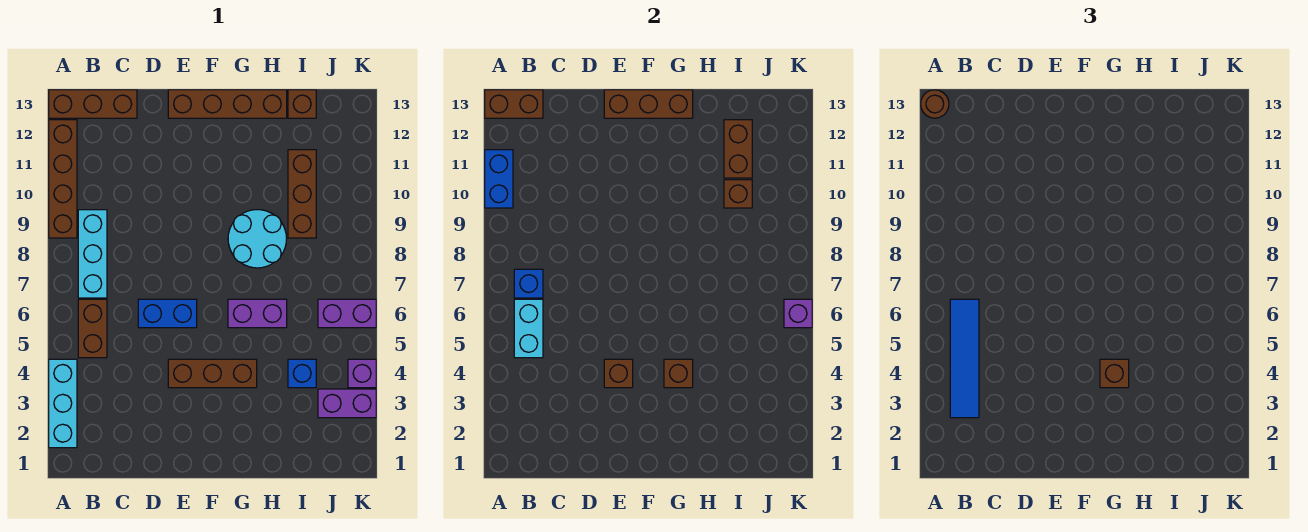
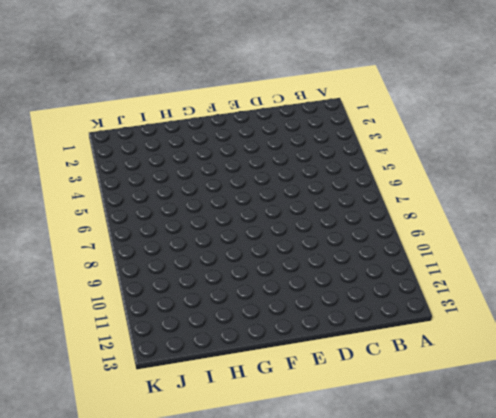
none -> cyan 1x3 brick [49,359,77,448]
none -> brown 1x4 brick [49,120,77,238]
none -> brown 1x3 brick [49,90,137,118]

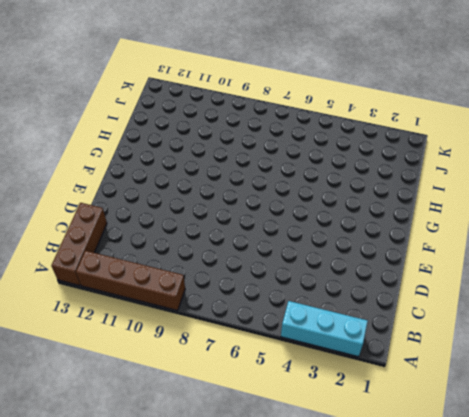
none -> brown 1x2 brick [78,299,107,358]
none -> cyan 1x3 brick [78,210,107,298]
none -> blue 1x2 brick [138,299,197,328]

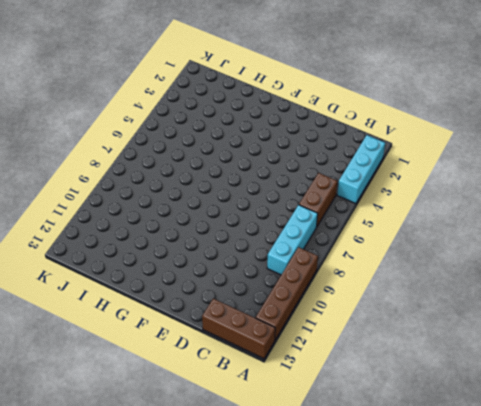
none -> blue 1x2 brick [138,299,197,328]
none -> brown 1x3 brick [168,359,257,388]
none -> brown 1x4 brick [168,90,287,118]

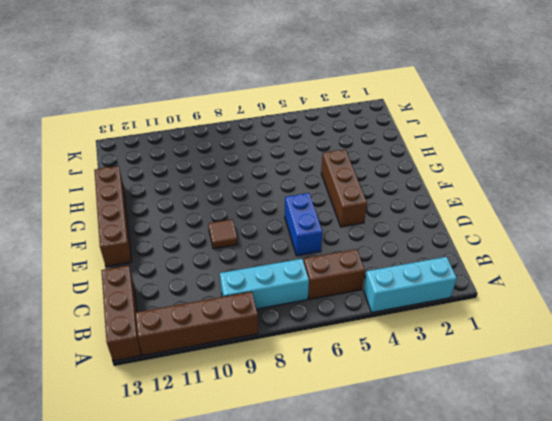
brown 1x1 tile [208,219,238,249] -> none
none -> purple 1x2 brick [228,299,287,328]
none -> cyan 2x2 round brick [228,210,287,268]
none -> blue 1x1 brick [288,359,316,388]

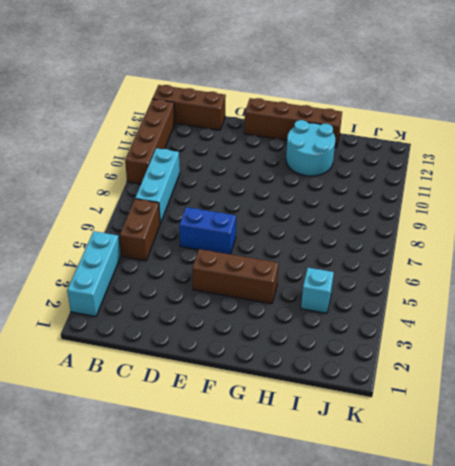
cyan 2x2 round brick [286,120,335,176] -> cyan 2x2 round brick moved to [228,210,287,268]
cyan 1x1 brick [301,268,334,313] -> blue 1x1 brick [288,359,316,388]
none -> purple 1x2 brick [228,299,287,328]
none -> brown 1x3 brick [288,150,316,238]
none -> brown 1x1 brick [288,90,316,118]

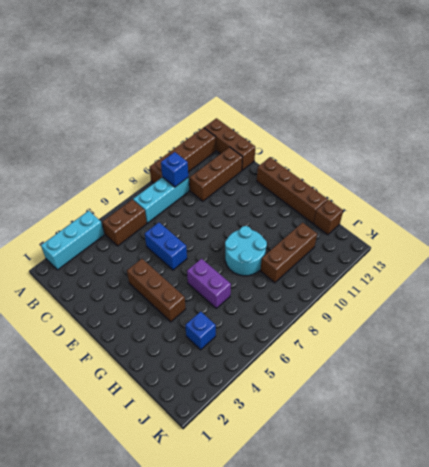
blue 1x1 brick [161,152,188,187] -> blue 1x1 brick moved to [514,269,543,298]
brown 1x3 brick [190,147,243,201] -> brown 1x3 brick turned to [604,90,693,118]
none -> purple 1x2 brick [318,389,376,418]
none -> purple 1x2 brick [318,299,376,328]
none -> purple 1x1 brick [348,359,376,388]

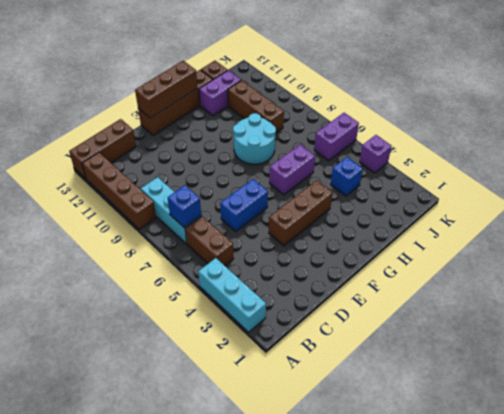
purple 1x2 brick [199,70,241,116] -> purple 1x2 brick moved to [318,389,376,418]
none -> blue 1x2 brick [485,150,513,208]
none -> brown 1x2 brick [485,90,543,118]
none -> cyan 1x2 brick [514,299,543,358]

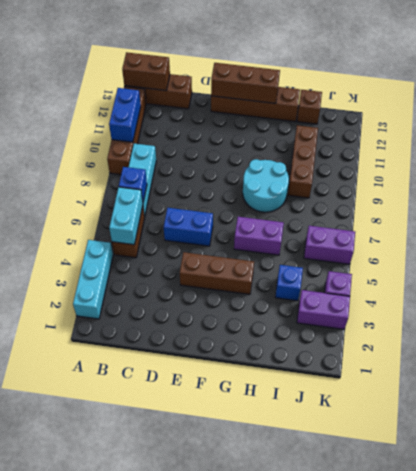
none -> brown 1x1 brick [604,359,633,388]
none -> brown 1x1 brick [664,359,693,388]
none -> brown 1x1 brick [724,180,752,208]

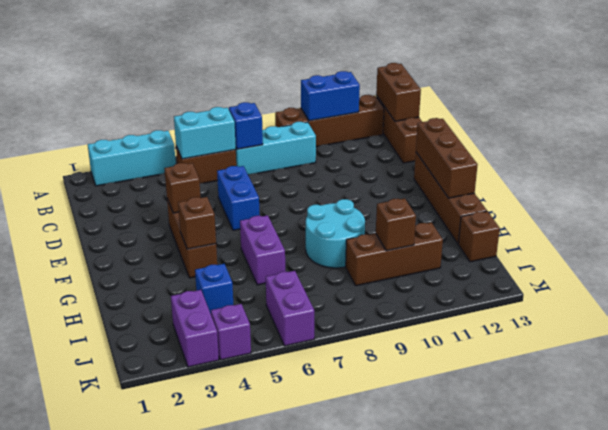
none -> brown 1x2 brick [724,120,752,178]
none -> purple 1x1 brick [784,299,812,328]
none -> brown 1x1 round brick [921,90,949,118]

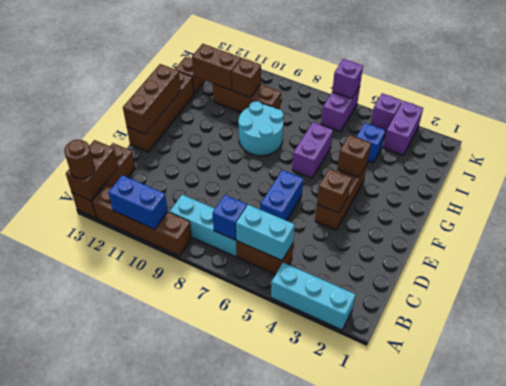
none -> blue 1x4 tile [950,299,979,418]
none -> brown 1x1 brick [1100,359,1129,388]

